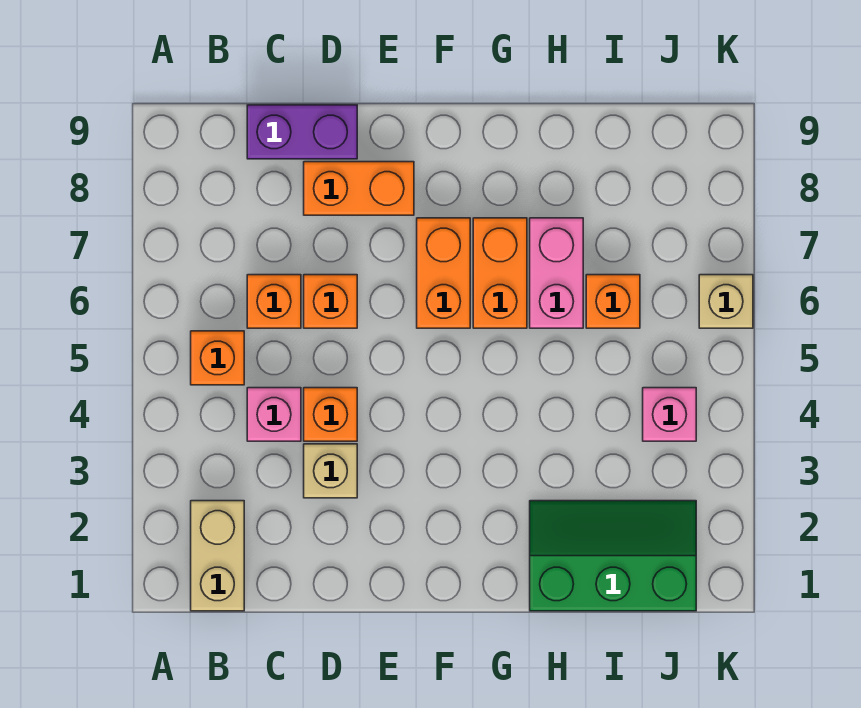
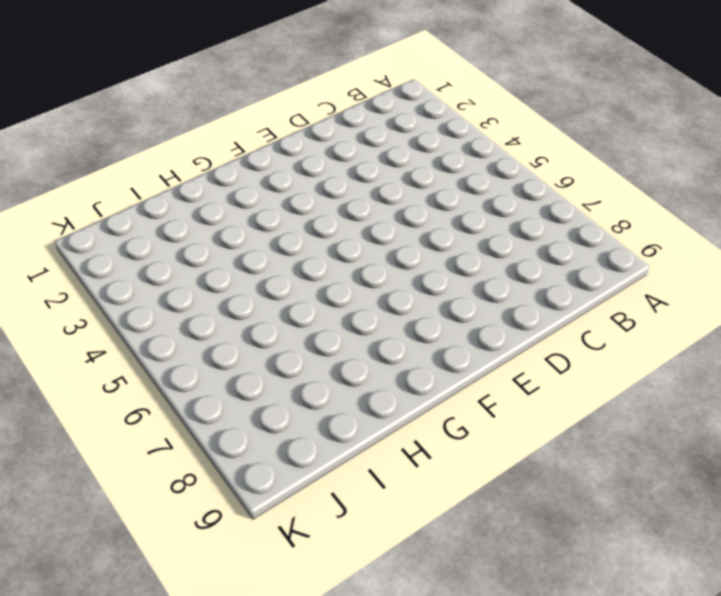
none -> tan 1x2 brick [191,501,244,611]
none -> orange 1x1 brick [191,331,244,385]
none -> pink 1x1 brick [247,388,301,441]

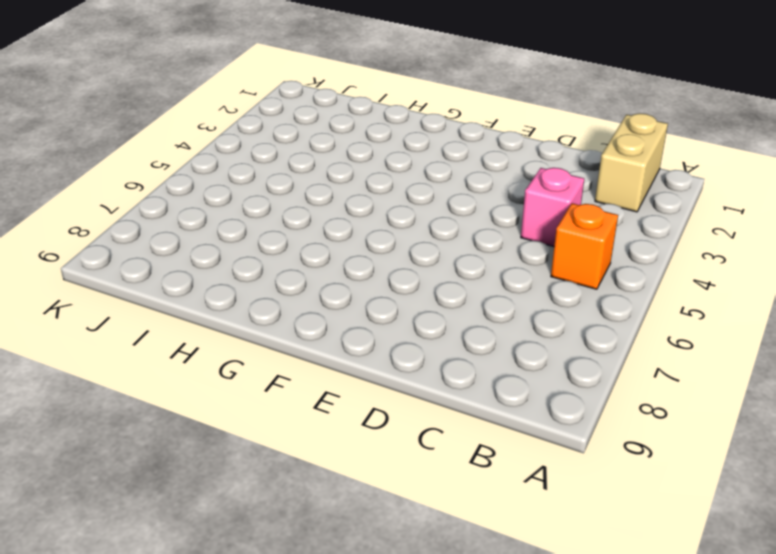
none -> orange 1x1 brick [247,275,301,328]
none -> purple 1x2 brick [247,105,357,159]
none -> tan 1x1 brick [304,444,357,498]

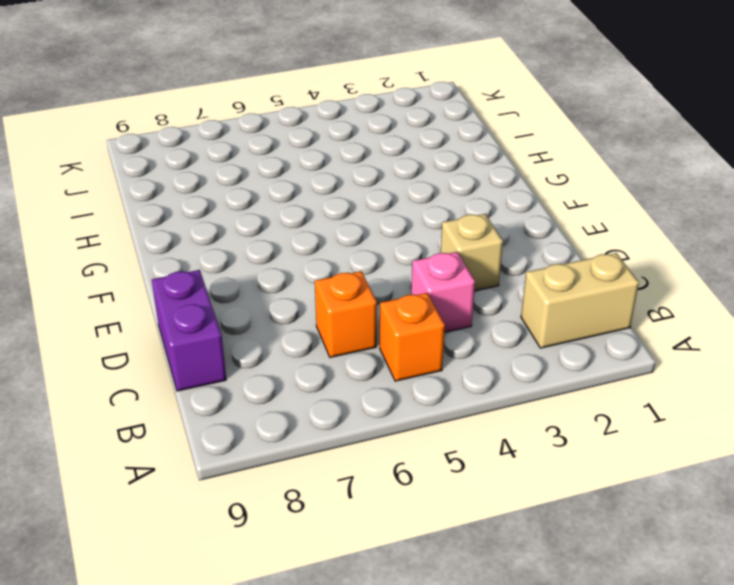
none -> orange 1x1 brick [304,388,357,441]
none -> orange 1x1 brick [304,275,357,328]
none -> orange 1x2 brick [304,162,414,215]

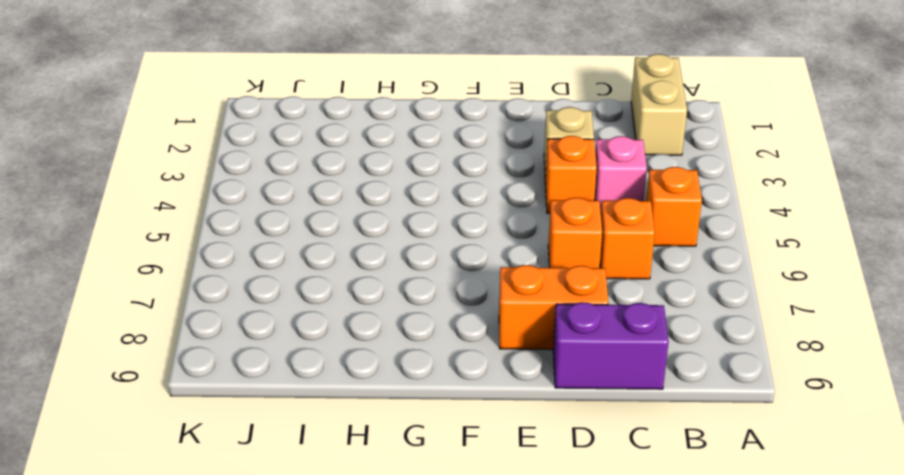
none -> orange 1x2 brick [417,218,470,328]
none -> orange 1x2 brick [473,218,527,328]
none -> green 2x3 slope [530,501,696,611]

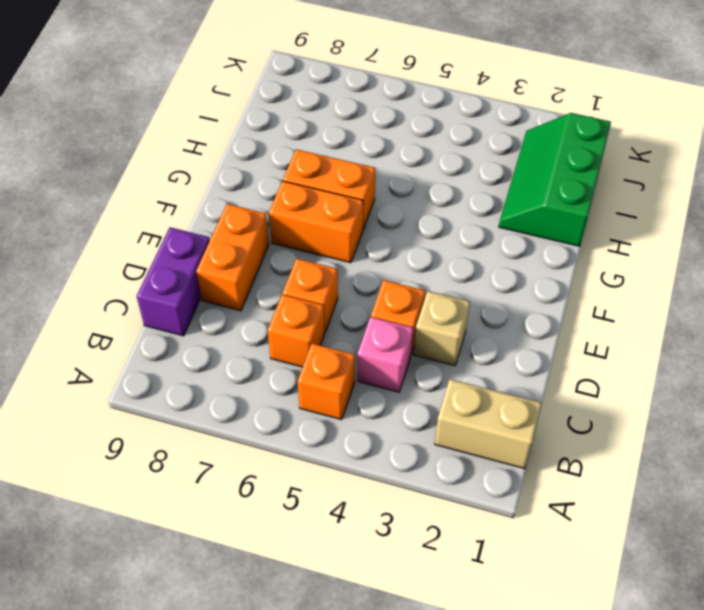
none -> pink 1x2 brick [530,218,583,328]
none -> orange 1x1 brick [586,275,640,328]
none -> pink 1x1 brick [643,388,696,441]

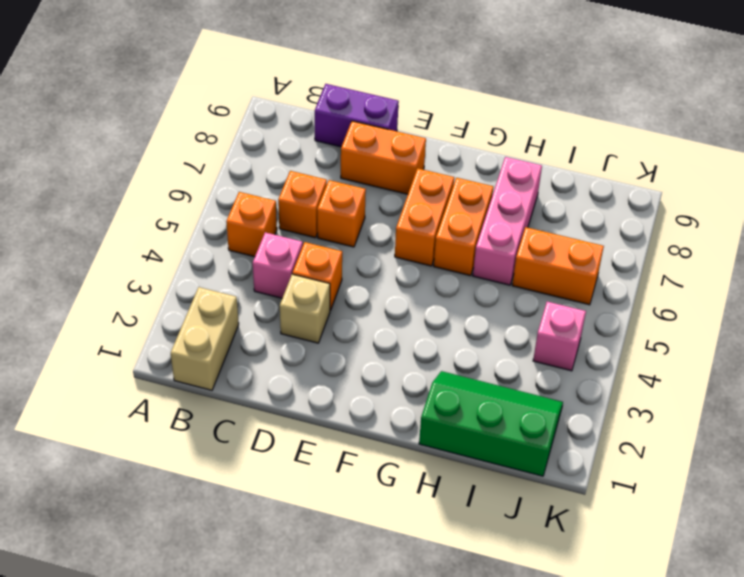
pink 1x3 brick [473,157,542,285] -> pink 1x2 brick [530,218,583,328]
orange 1x2 brick [512,227,604,305] -> orange 1x1 brick [586,275,640,328]
none -> tan 1x1 brick [699,275,753,328]

